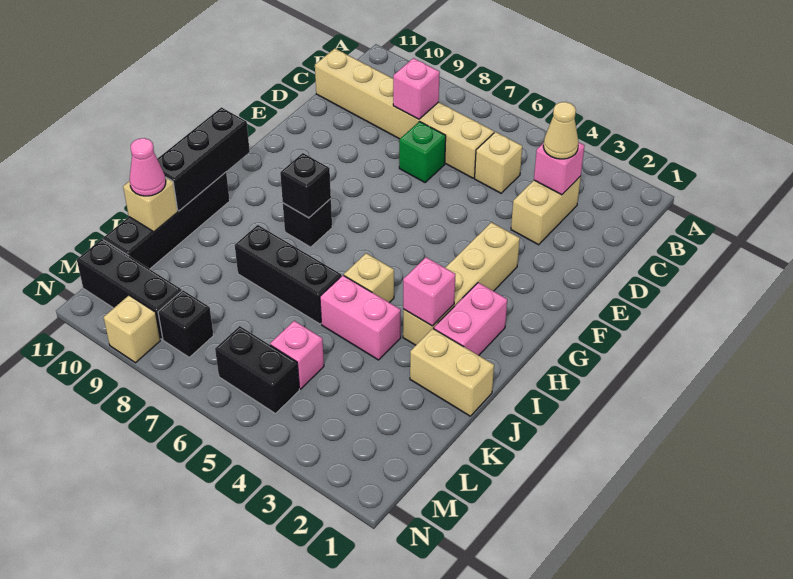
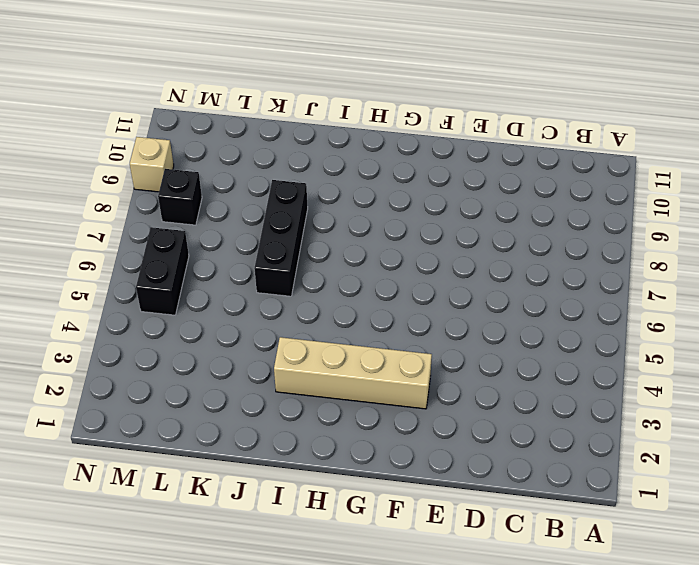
none -> tan 1x2 brick [511,176,581,245]
none -> tan 1x1 brick [475,132,522,193]
none -> tan 1x6 brick [315,49,494,178]

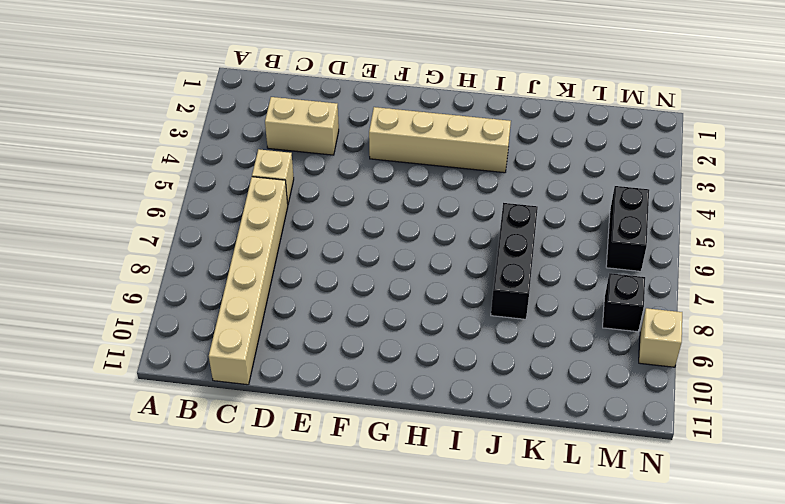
none -> green 1x1 brick [399,122,446,182]
none -> pink 1x2 brick [434,283,507,355]
none -> black 1x1 brick [283,199,332,247]

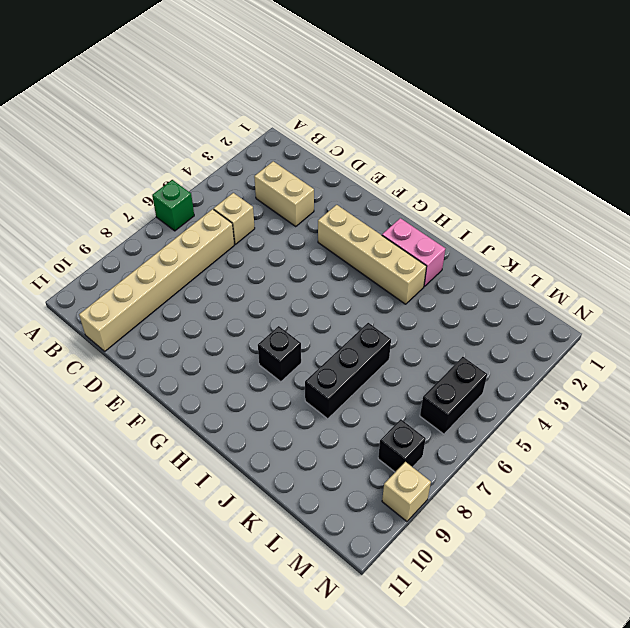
green 1x1 brick [152,180,194,231] -> green 1x1 brick moved to [399,122,446,182]
none -> tan 1x1 brick [344,253,394,303]
none -> black 1x4 brick [103,172,230,269]
none -> tan 1x2 brick [410,329,494,416]

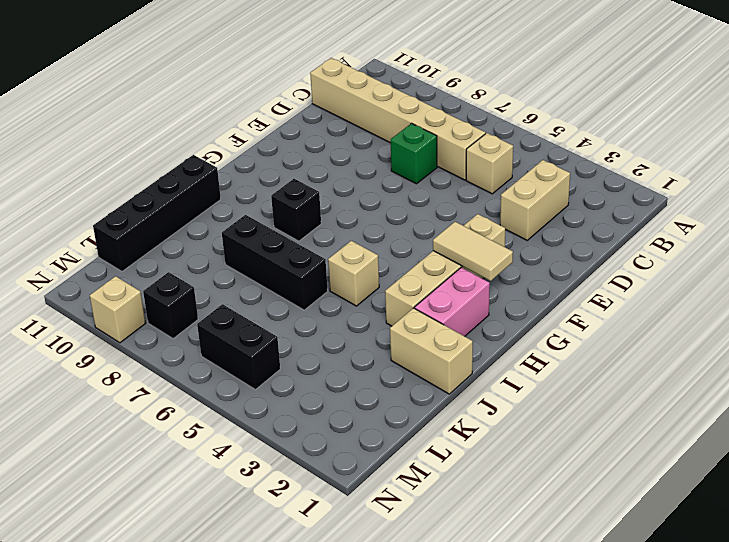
tan 1x2 tile [433,222,513,281] -> none
none -> pink 1x2 brick [320,275,401,360]
none -> pink 1x1 brick [270,321,324,389]
none -> black 1x3 brick [77,239,182,339]

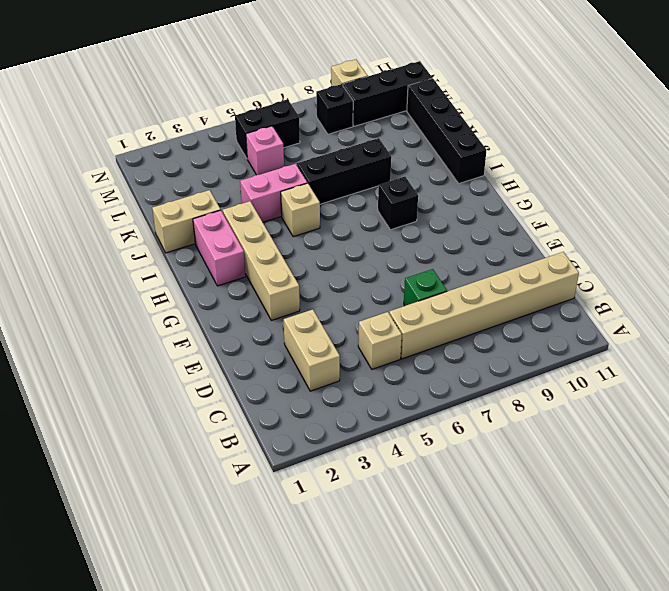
none -> pink 1x1 brick [534,143,584,195]
none -> pink 1x1 brick [393,58,440,119]
none -> black 1x1 brick [280,153,331,218]

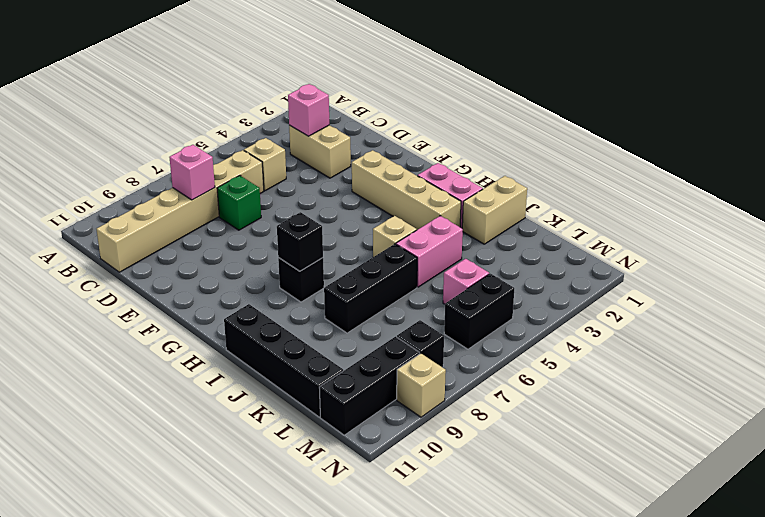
none -> black 1x3 brick [157,107,250,211]
none -> pink 1x1 brick [403,257,455,326]
none -> tan 1x1 brick [123,177,178,232]

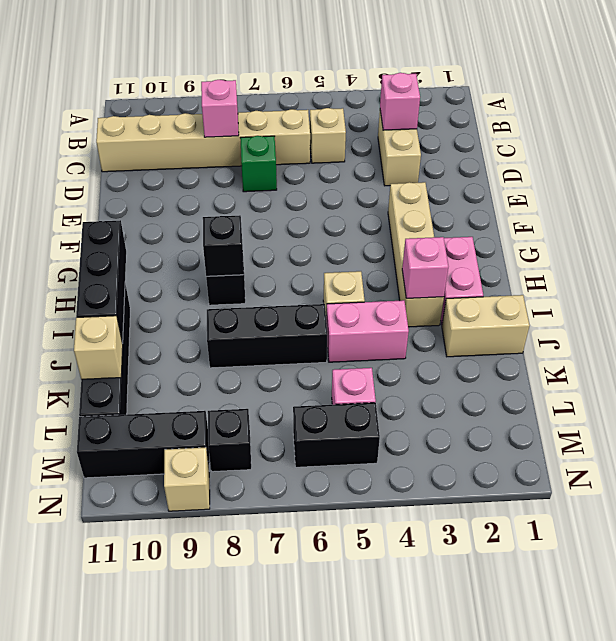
none -> tan 1x1 cone [543,102,579,159]
none -> pink 1x1 cone [130,138,166,196]

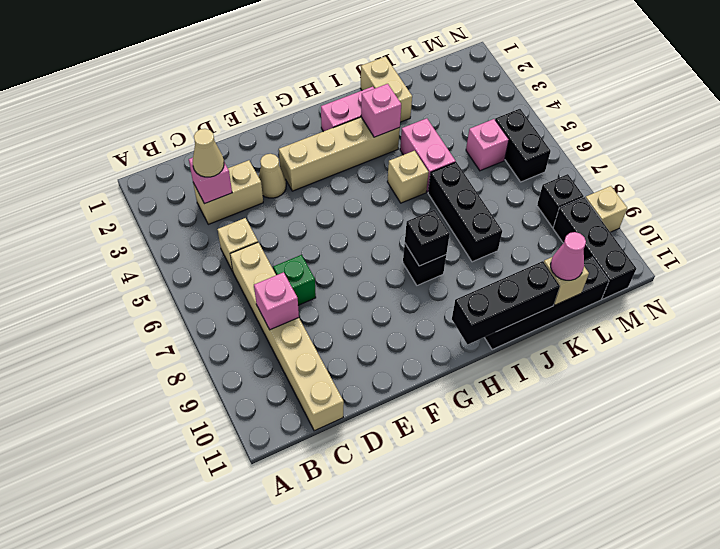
tan 1x1 cone [259,154,286,198] -> none

